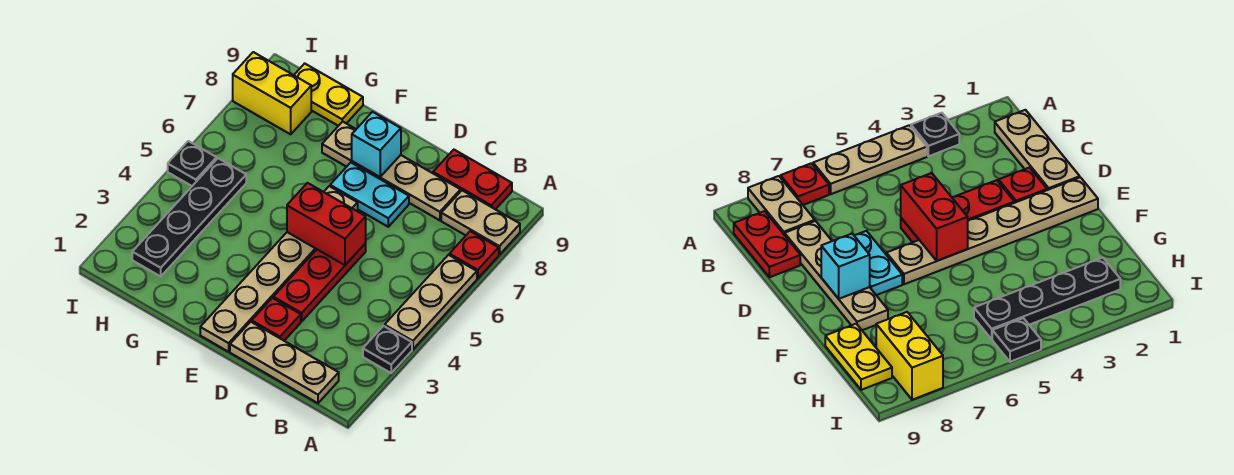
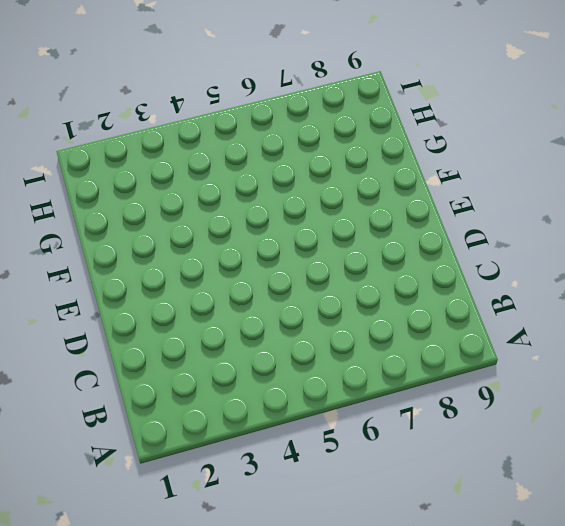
none -> black 1x1 plate [363,326,412,373]
none -> tan 1x3 plate [385,255,477,349]
none -> red 1x1 plate [449,231,499,278]

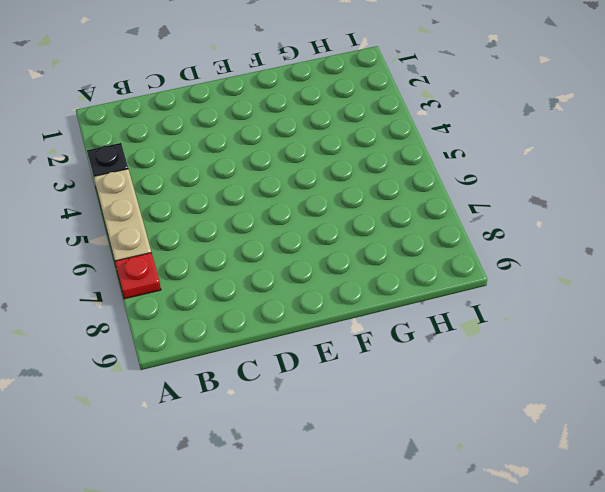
none -> tan 1x2 plate [441,190,520,255]
none -> tan 1x3 plate [230,322,339,403]
none -> red 1x2 plate [433,150,512,210]

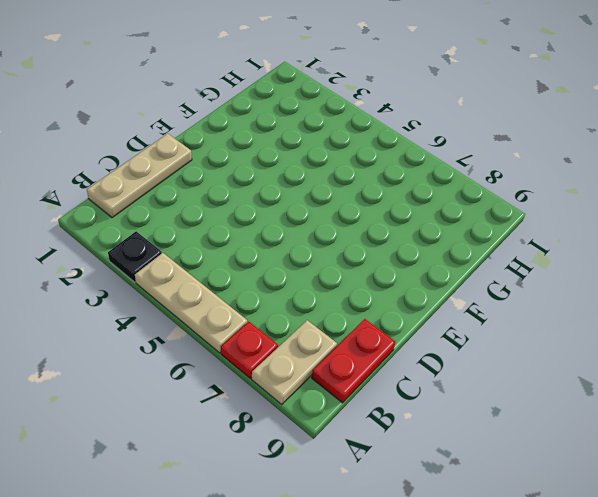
none -> tan 1x4 plate [322,122,461,220]
none -> red 1x1 plate [252,298,301,341]
none -> red 1x3 plate [273,243,366,321]

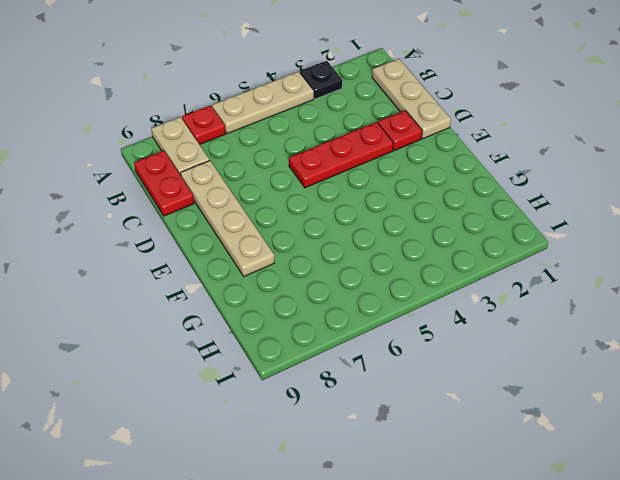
none -> cyan 1x2 plate [330,163,409,227]
none -> tan 1x6 plate [200,186,358,352]
none -> yellow 1x2 plate [294,63,363,126]

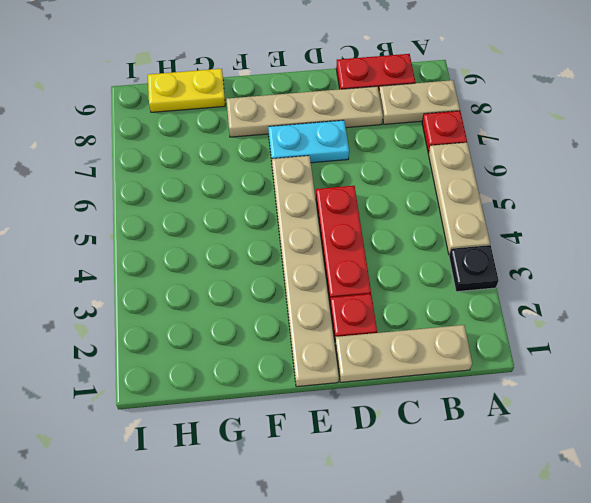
none -> black 1x4 plate [132,158,246,276]
none -> yellow 1x2 brick [233,52,311,134]
none -> black 1x1 plate [168,141,217,186]

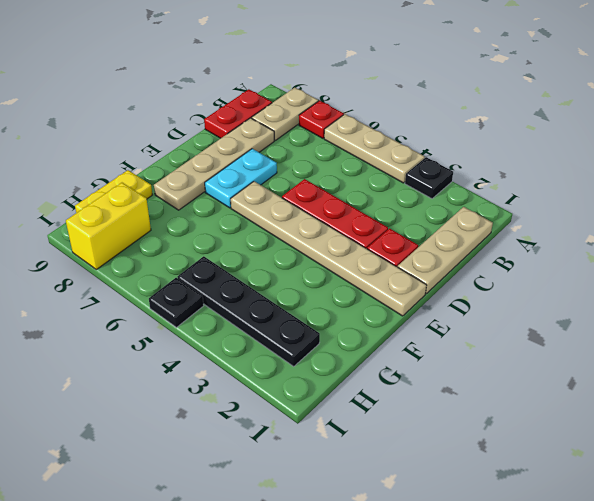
none -> red 1x2 brick [287,183,366,265]
none -> cyan 1x1 brick [352,112,401,177]

